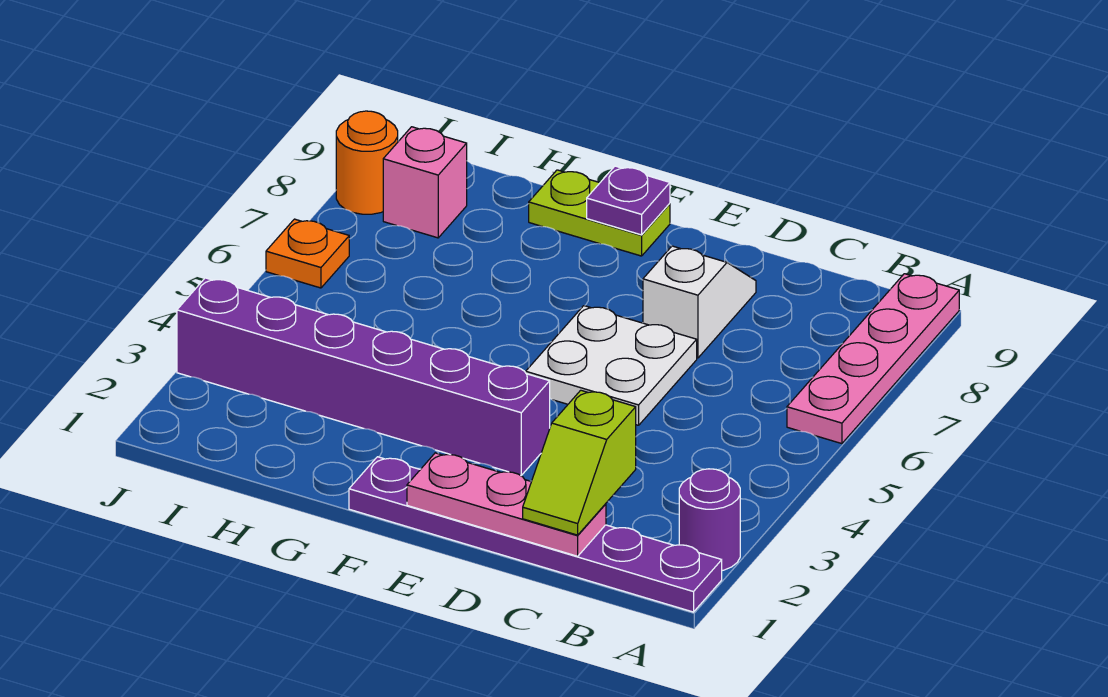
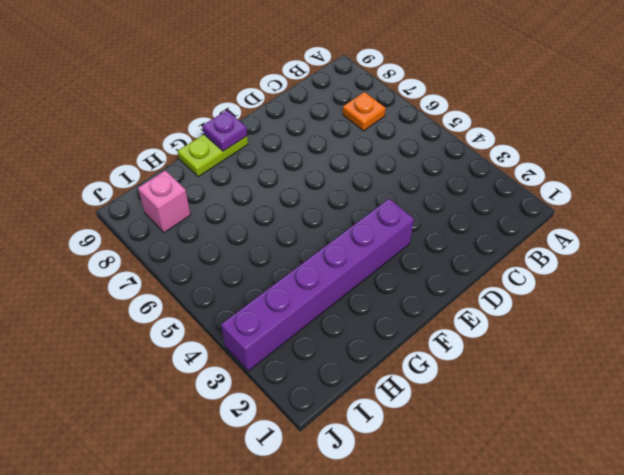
orange 1x1 plate [343,92,386,131] -> orange 1x1 plate moved to [266,219,349,288]
none -> purple 1x6 plate [349,457,722,612]
none -> purple 1x1 round brick [679,469,740,571]
none -> pink 1x4 plate [787,274,959,444]

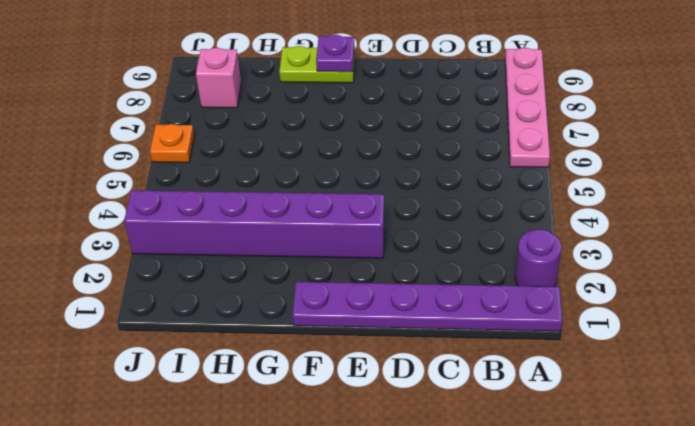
none -> white 2x2 plate [526,306,697,425]
none -> white 1x2 slope [643,246,756,358]
none -> orange 1x1 round brick [336,111,398,214]

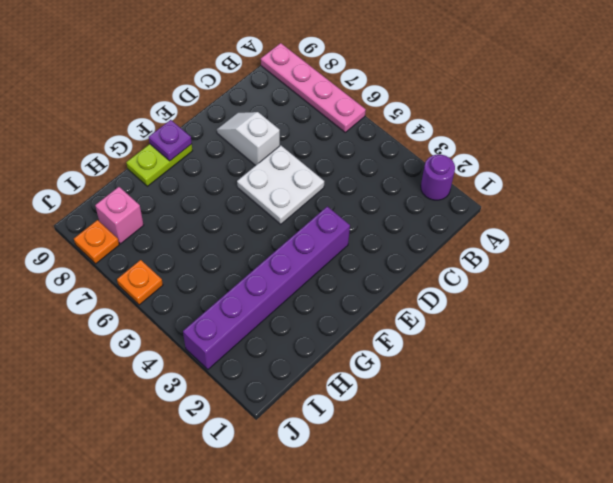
orange 1x1 plate [74,220,119,264] -> orange 1x1 round brick [336,111,398,214]
none -> purple 1x6 plate [349,457,722,612]
none -> pink 1x3 plate [407,453,606,556]
none -> lime 1x2 slope [523,390,636,535]

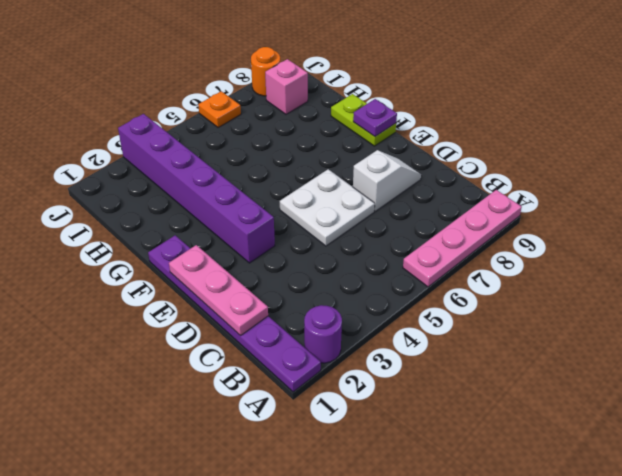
none -> lime 1x2 slope [523,390,636,535]

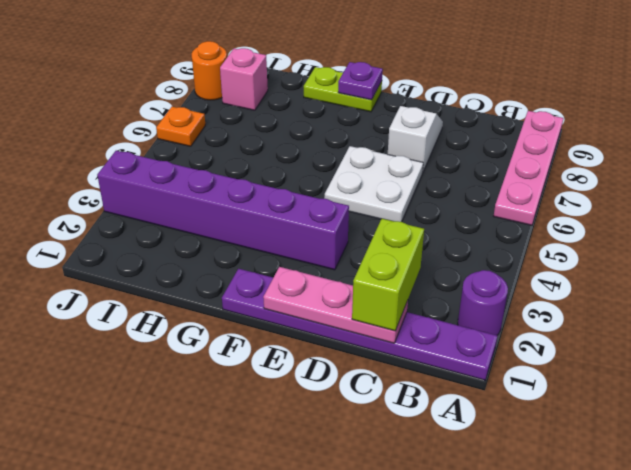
lime 1x2 brick [352,219,424,331] -> lime 1x2 slope [523,390,636,535]

